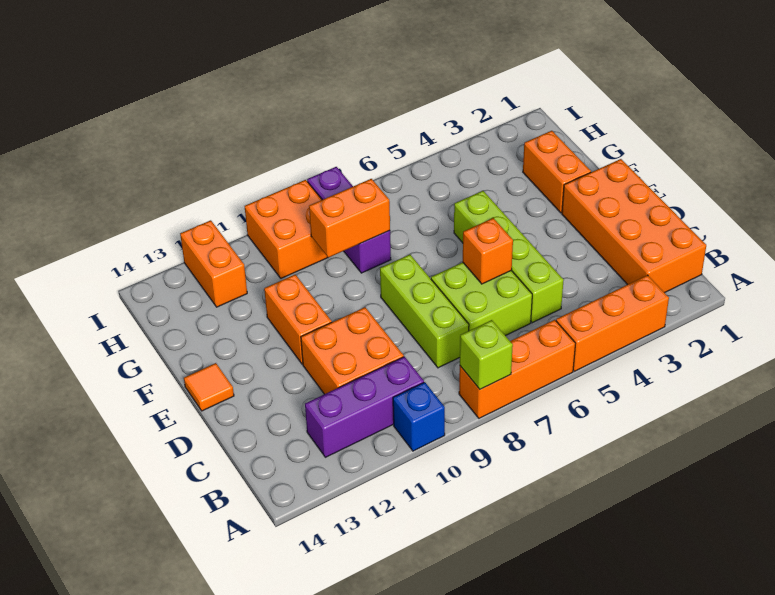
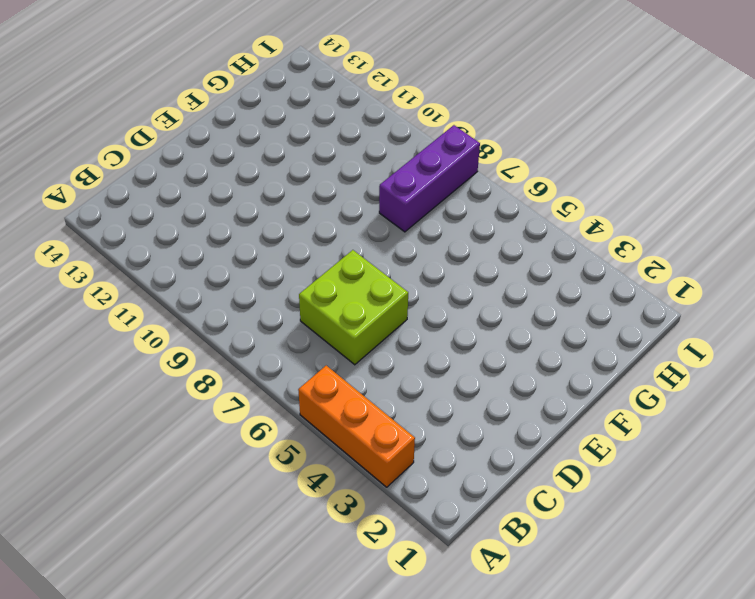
none -> orange 1x3 brick [459,320,575,418]
none -> blue 1x1 brick [393,382,445,451]
none -> orange 2x4 brick [562,159,706,293]

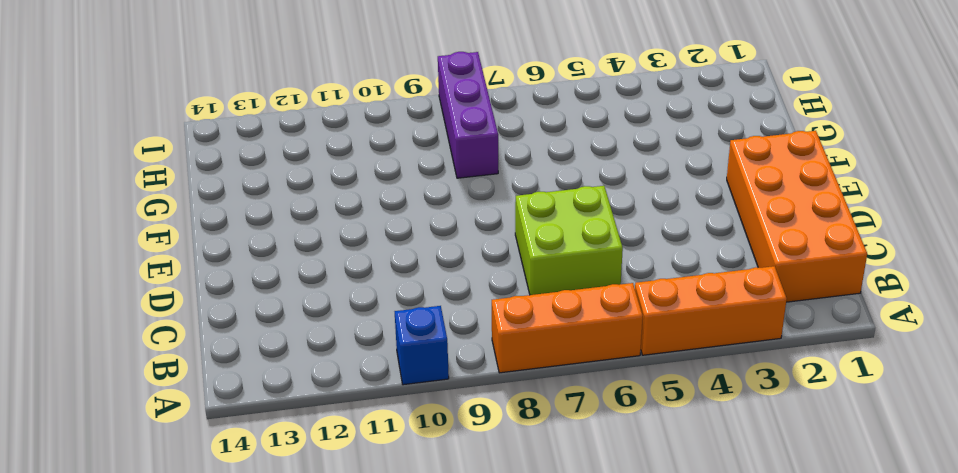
none -> purple 1x3 brick [305,357,424,457]
none -> lime 1x4 brick [454,191,564,323]
none -> lime 1x3 brick [380,255,469,368]

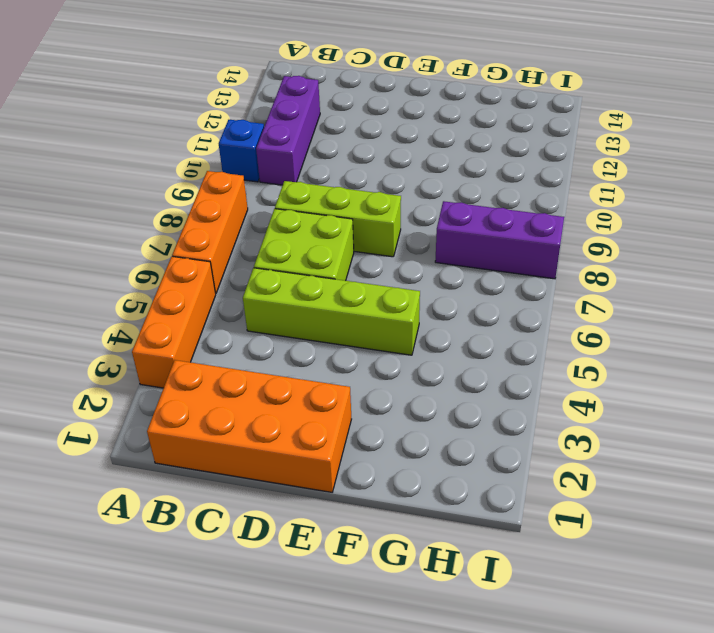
none -> orange 2x2 brick [301,307,404,394]
none -> orange 1x2 brick [264,275,332,364]
none -> orange 1x1 tile [184,363,234,411]

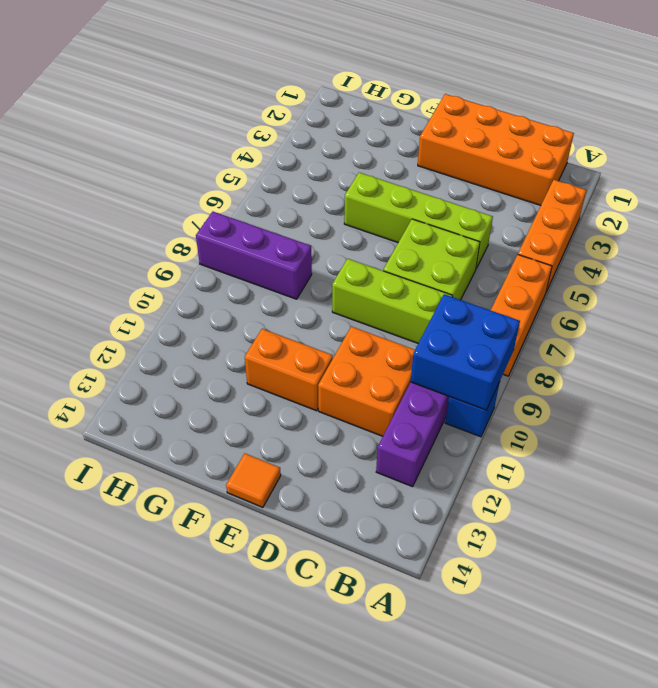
blue 2x2 brick [411,294,520,410] -> none
none -> orange 1x2 brick [523,131,591,213]
none -> orange 2x2 brick [245,180,328,278]
none -> orange 1x2 brick [180,220,247,307]

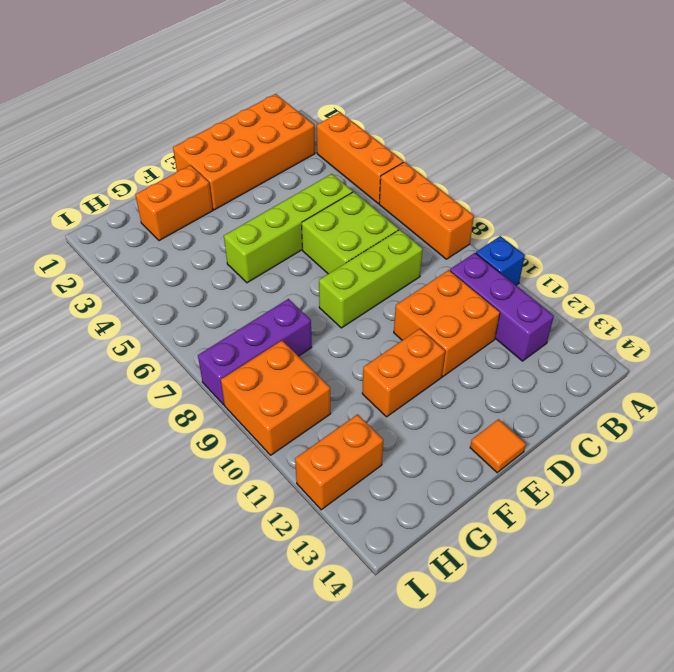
none -> lime 1x1 brick [460,320,513,389]
none -> orange 1x1 brick [463,218,513,284]
none -> orange 1x2 brick [309,179,390,258]

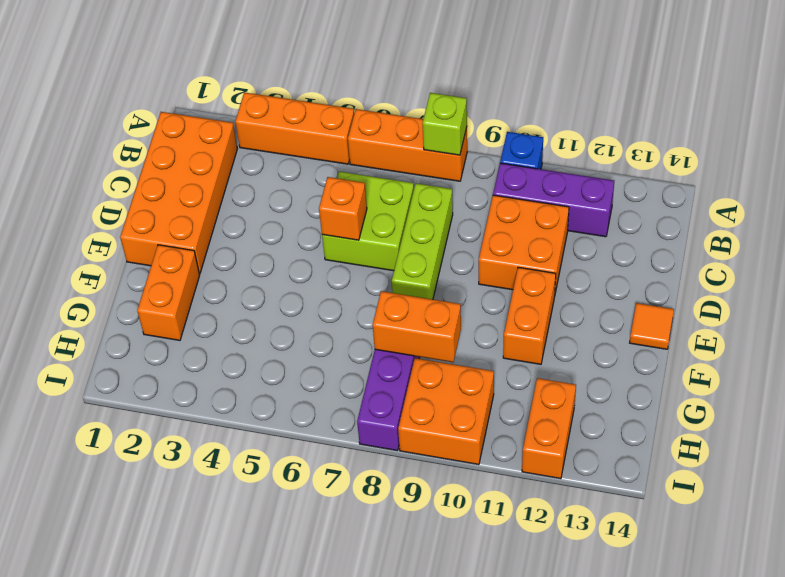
none -> lime 1x4 brick [454,191,564,323]

